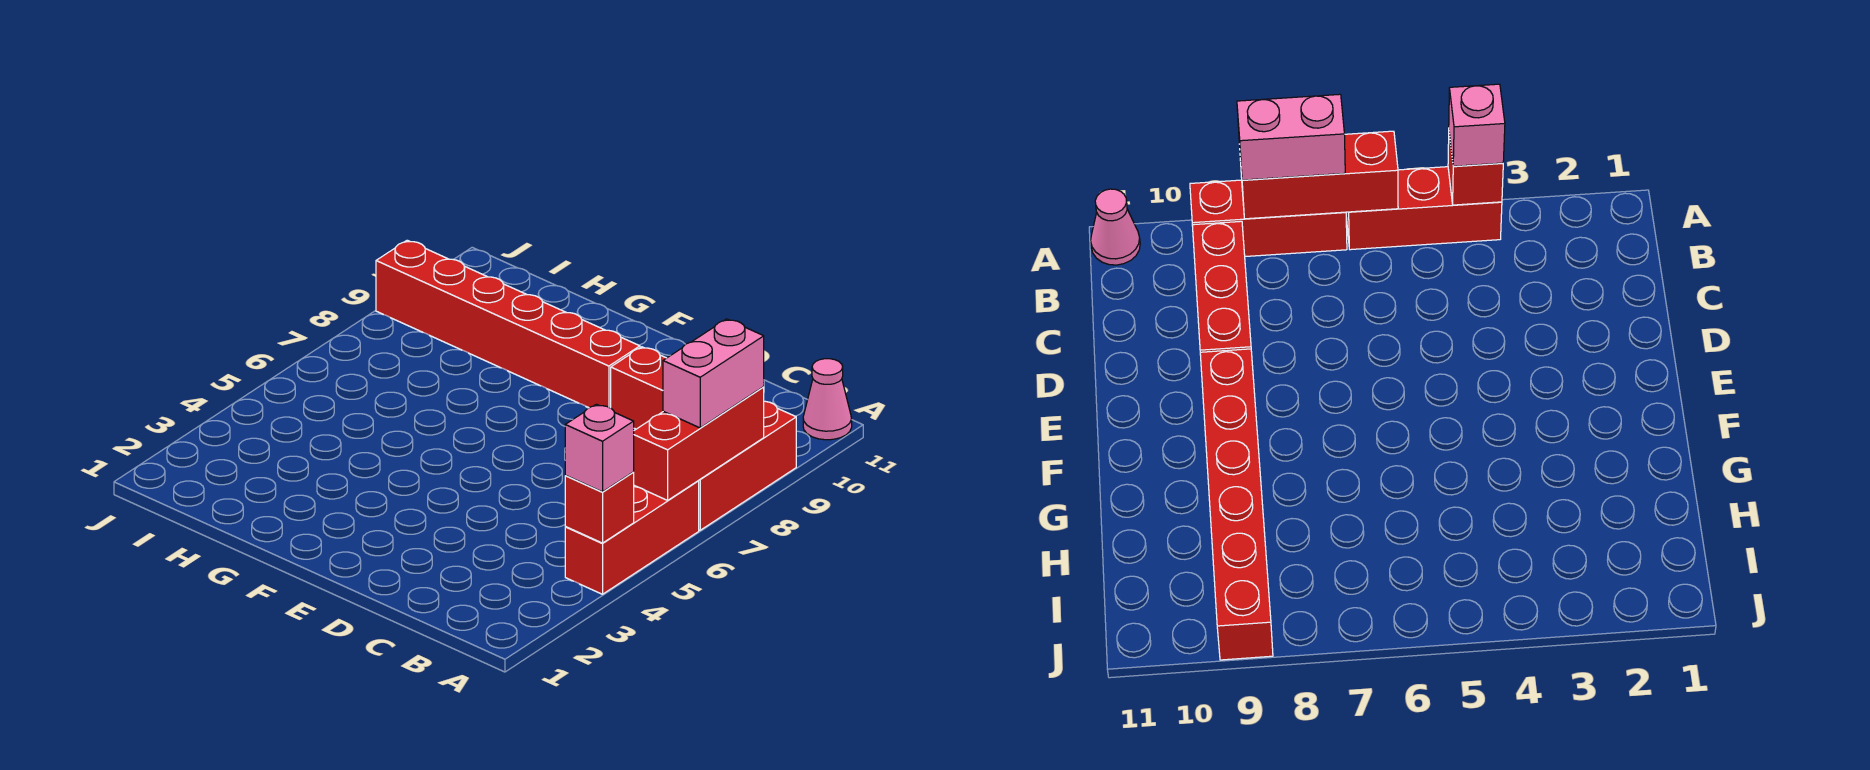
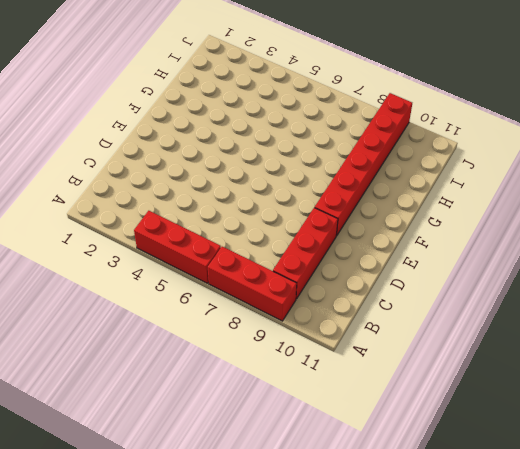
none -> pink 1x1 cone [803,359,852,440]
none -> red 1x1 brick [565,472,634,543]

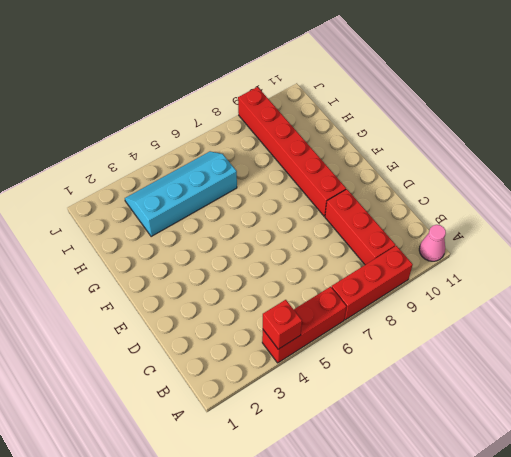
cyan 2x4 slope [125,151,237,237] -> none
none -> red 1x3 brick [633,387,764,500]
none -> pink 1x1 brick [565,404,634,492]

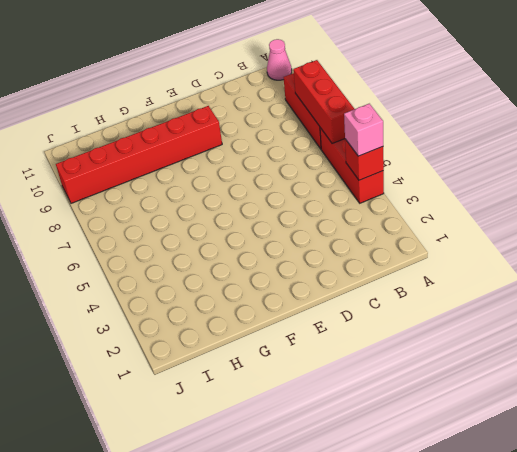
none -> red 1x3 brick [611,347,666,429]
none -> pink 1x2 brick [663,319,764,428]

